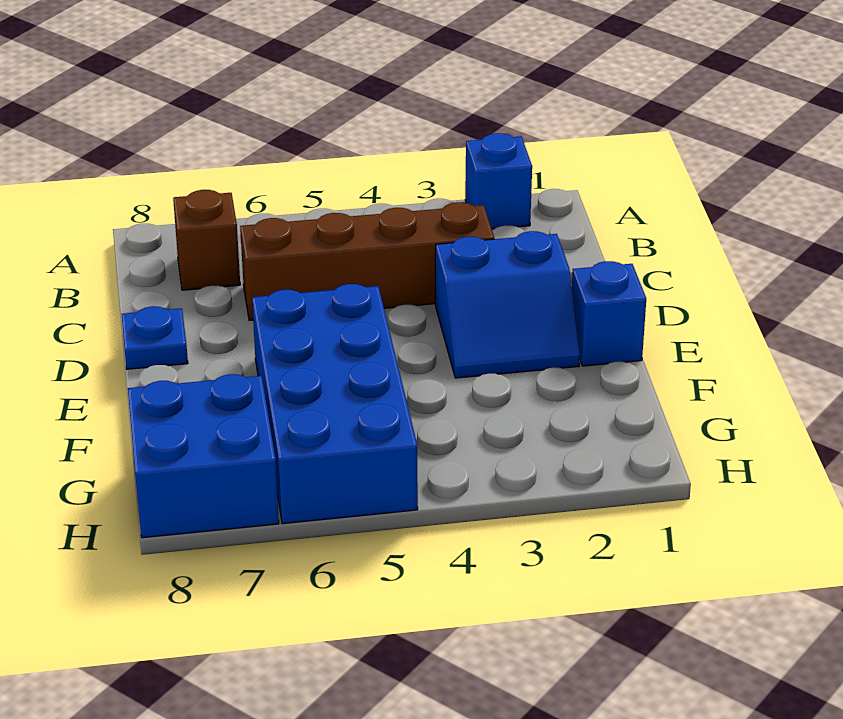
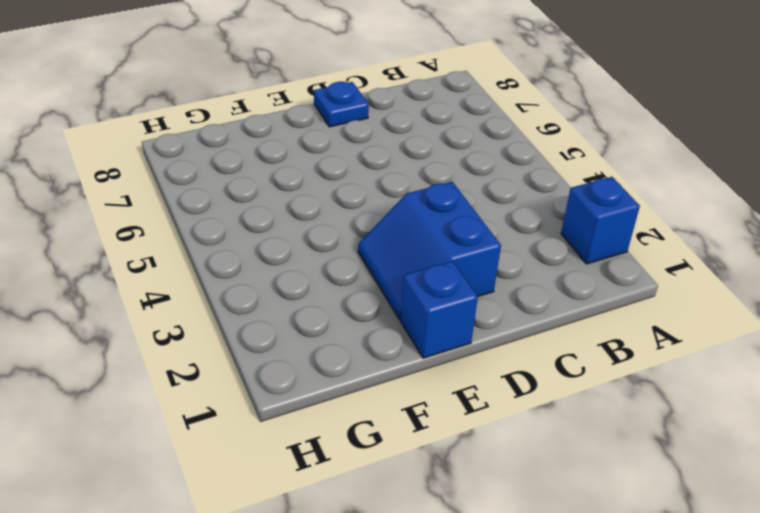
none -> brown 1x1 brick [173,190,240,290]
none -> brown 1x4 brick [240,202,494,320]

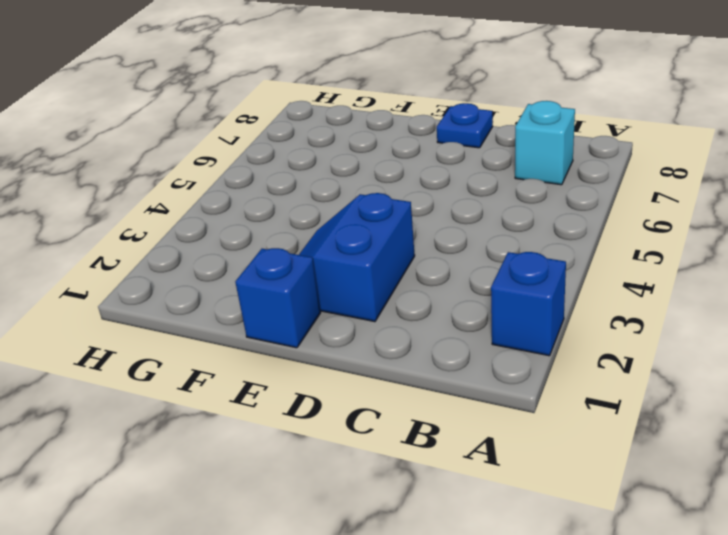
cyan 1x1 brick [515,101,575,185] -> brown 1x1 brick [173,190,240,290]
none -> brown 1x4 brick [240,202,494,320]
none -> blue 2x4 brick [252,284,418,524]

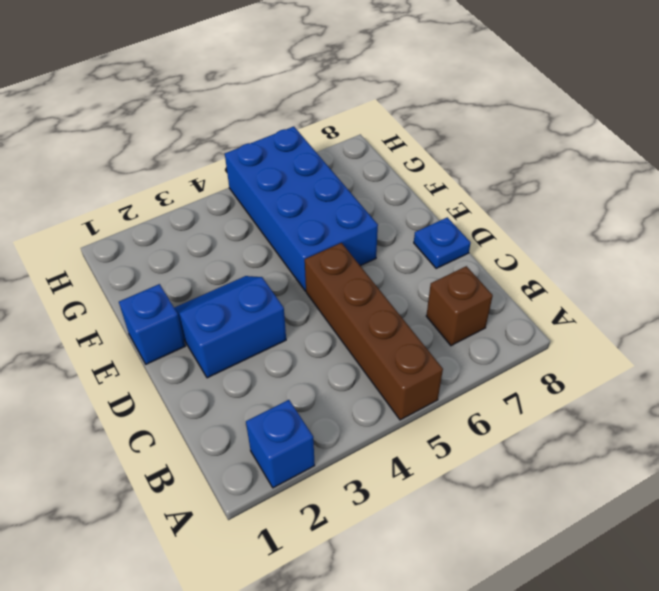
brown 1x4 brick [305,243,443,420] -> brown 1x4 brick turned to [240,202,494,320]
none -> blue 2x2 brick [128,374,279,538]

